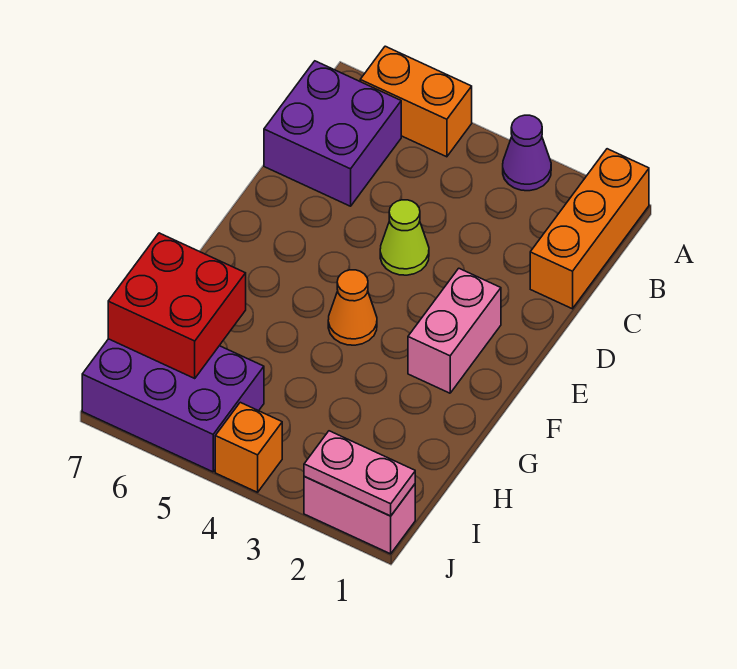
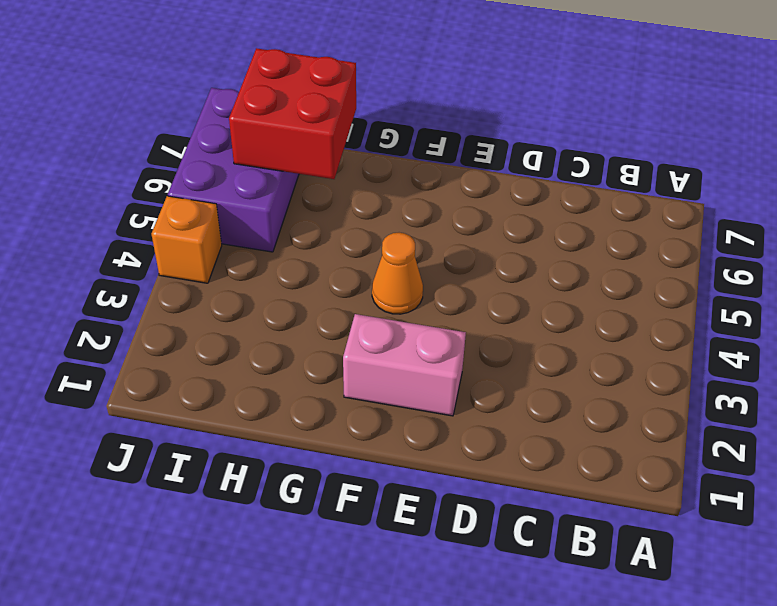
none -> orange 1x3 brick [530,149,649,309]
none -> purple 1x1 cone [503,115,551,191]
none -> orange 1x2 brick [360,46,472,157]

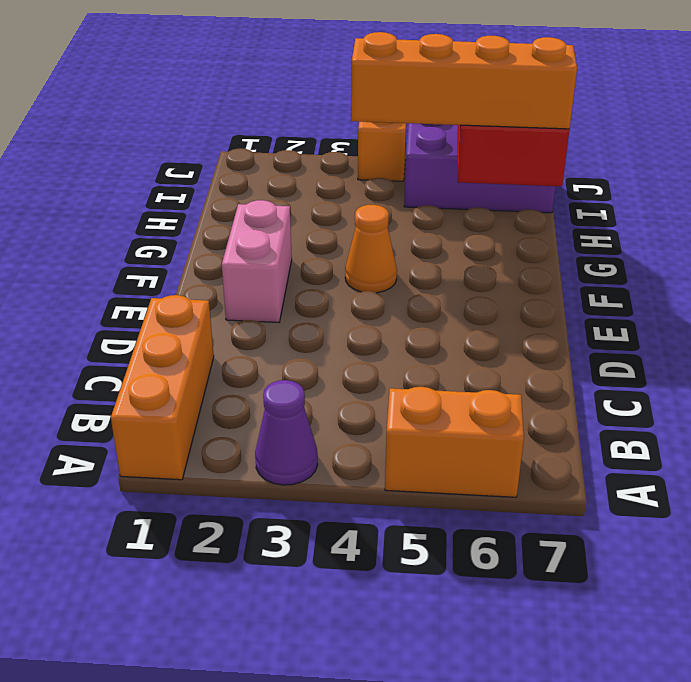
orange 1x4 brick [351,32,577,129] -> none
none -> purple 2x2 brick [264,61,401,206]
none -> lime 1x1 cone [380,200,429,275]
none -> pink 1x2 brick [304,476,415,554]

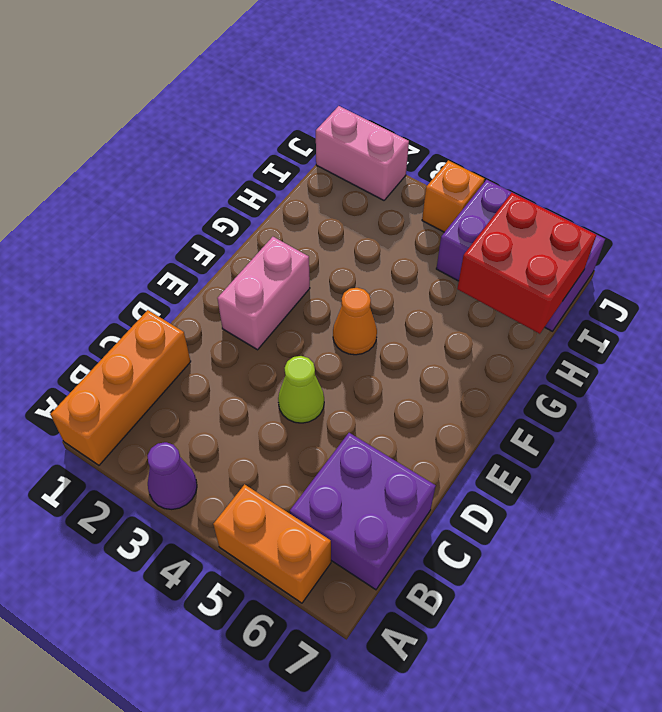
none -> pink 1x2 plate [304,431,415,516]

